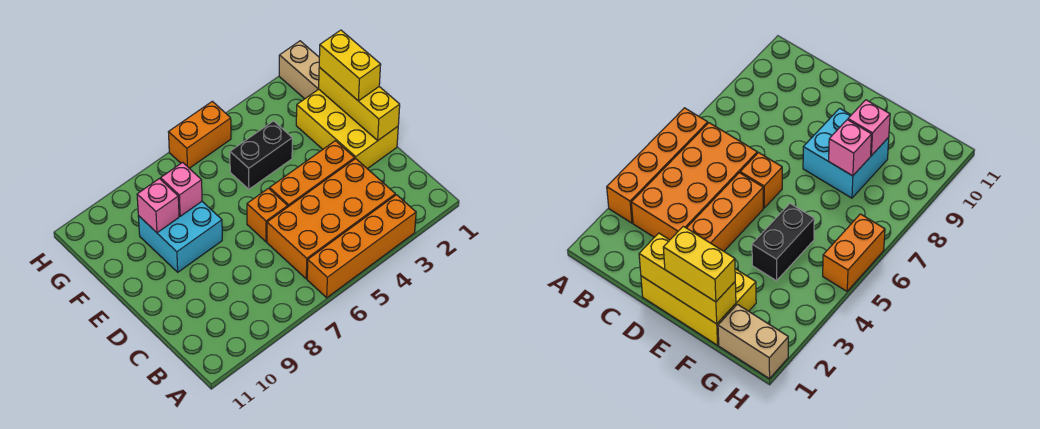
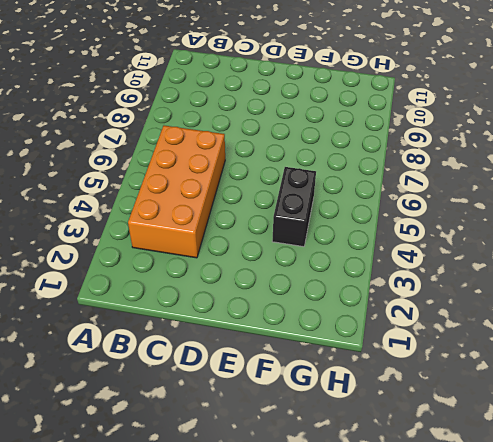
none -> orange 1x4 brick [307,195,416,298]
none -> yellow 2x3 brick [296,89,398,169]
none -> orange 1x3 brick [270,141,355,207]

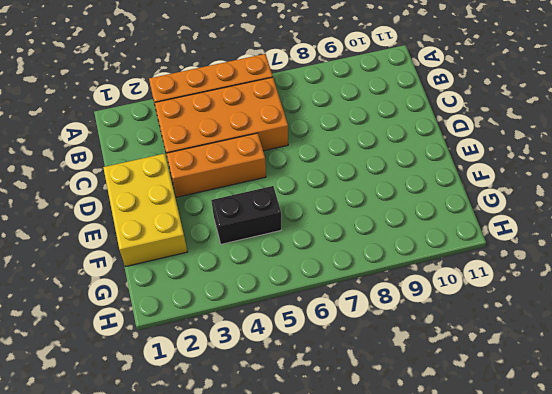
none -> orange 1x1 brick [247,188,288,242]
none -> cyan 2x2 brick [138,202,222,272]
none -> tan 1x2 brick [279,41,319,99]

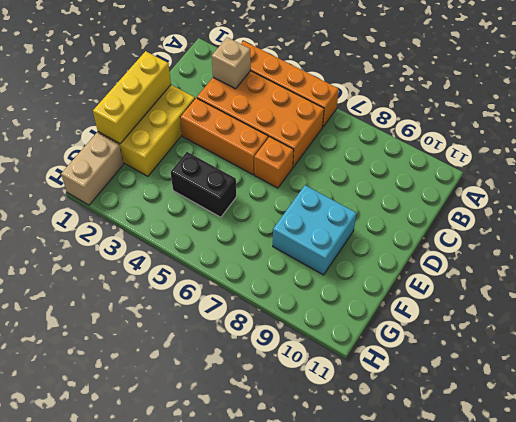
tan 1x1 brick [212,37,251,89] -> none
none -> orange 1x2 brick [169,101,231,168]
none -> pink 1x1 brick [161,162,202,216]
none -> pink 1x1 brick [137,179,179,233]

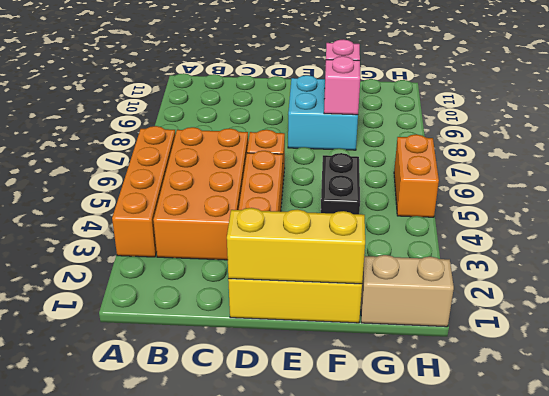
none -> yellow 1x2 brick [319,30,381,101]

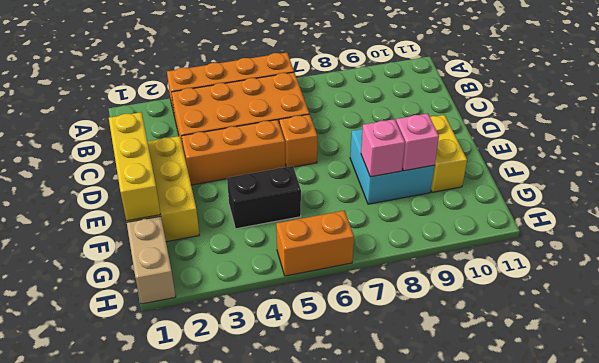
yellow 1x2 brick [430,115,467,192] -> yellow 1x2 brick moved to [319,30,381,101]

